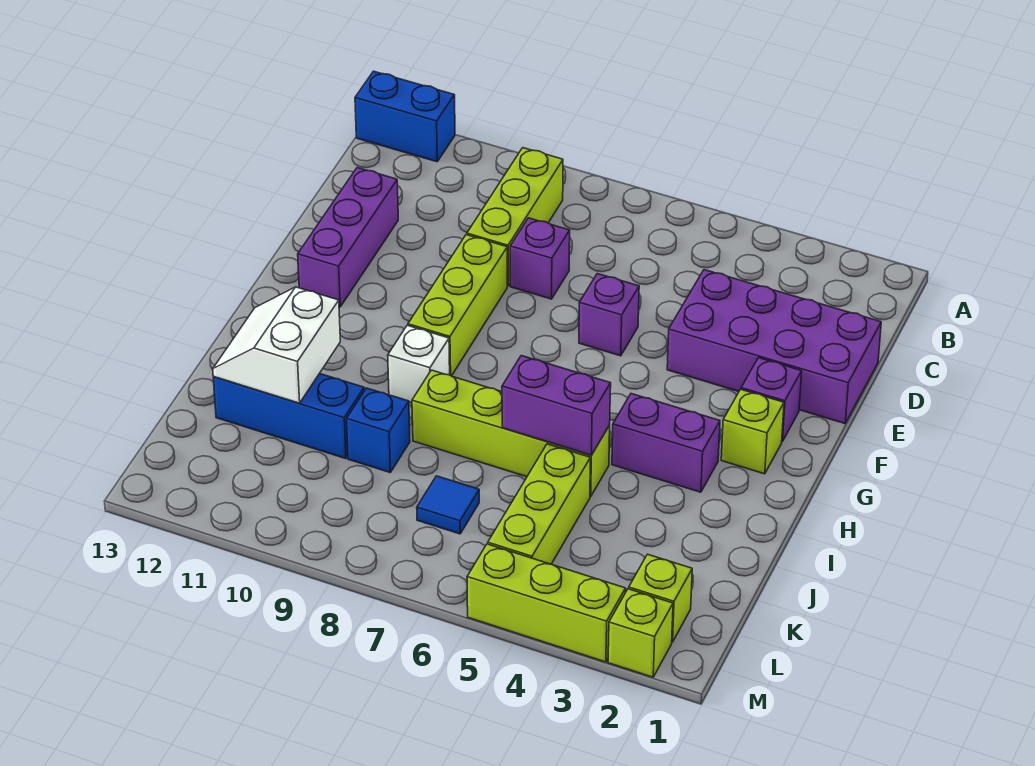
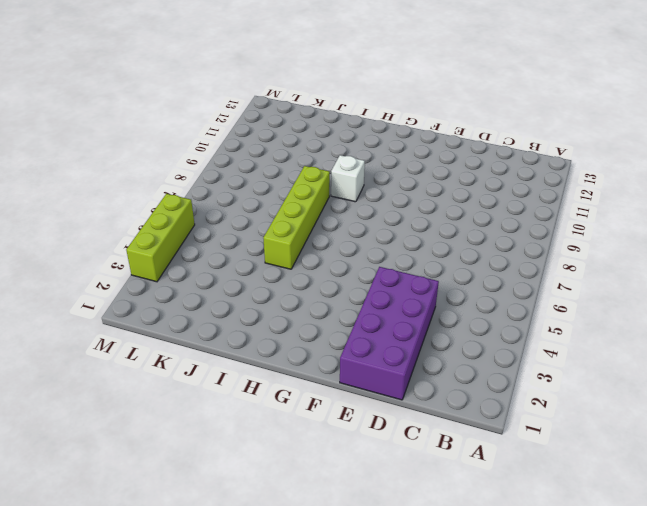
none -> blue 1x2 brick [355,71,455,162]
none -> lime 1x3 brick [467,148,563,286]
none -> purple 1x1 brick [510,218,570,299]

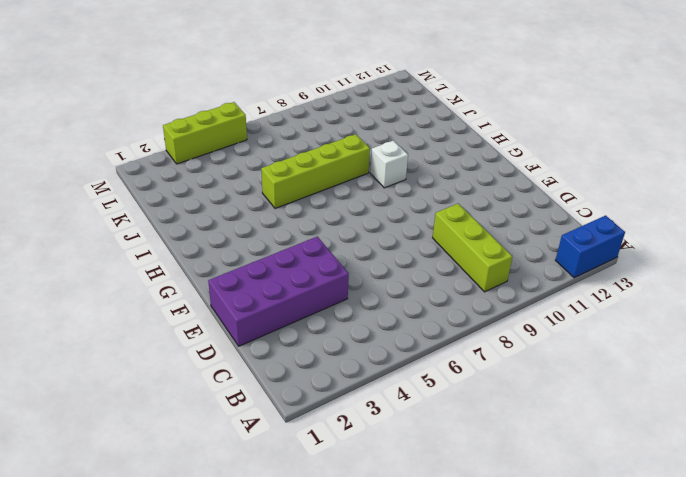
none -> purple 1x1 brick [510,218,570,299]
none -> purple 1x3 brick [298,168,398,307]
none -> purple 1x1 brick [579,274,639,356]

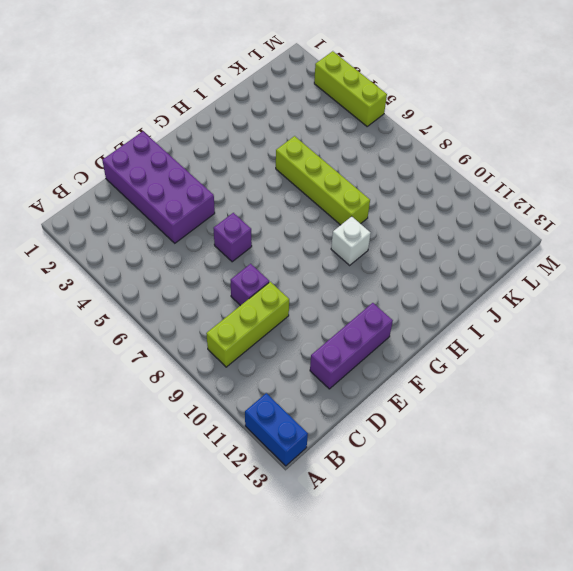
none -> lime 1x3 brick [408,235,507,376]
none -> purple 1x1 brick [741,358,802,441]
none -> lime 1x1 brick [721,389,784,474]

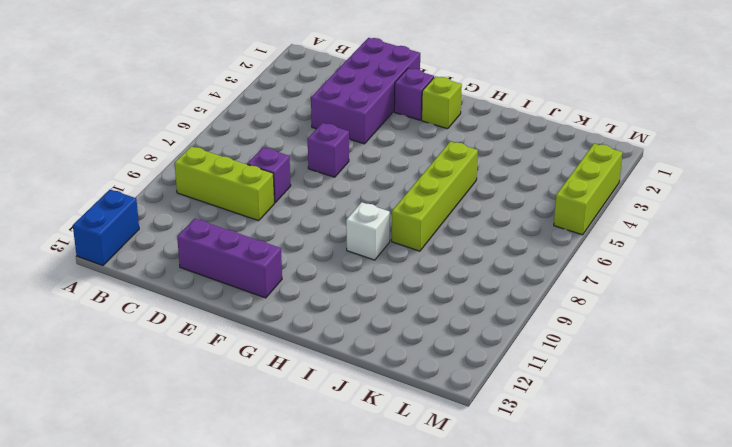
none -> lime 1x3 brick [408,235,507,376]
none -> purple 1x2 brick [612,394,720,492]
none -> lime 1x3 brick [488,444,591,564]

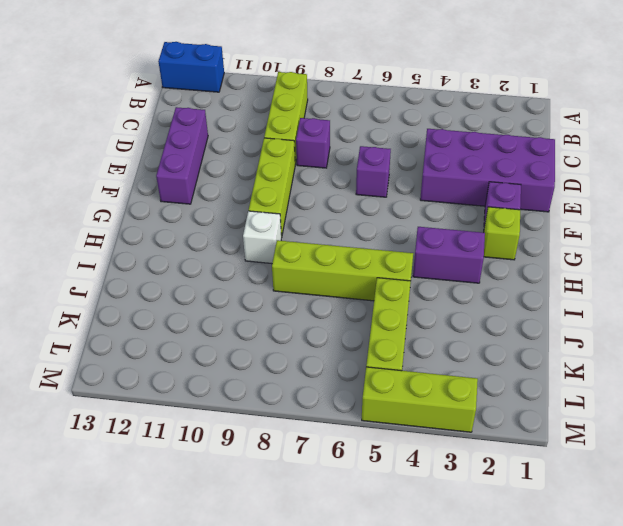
none -> blue 1x1 brick [347,388,410,472]
none -> blue 1x3 brick [213,374,364,459]
none -> blue 1x1 tile [417,476,479,534]

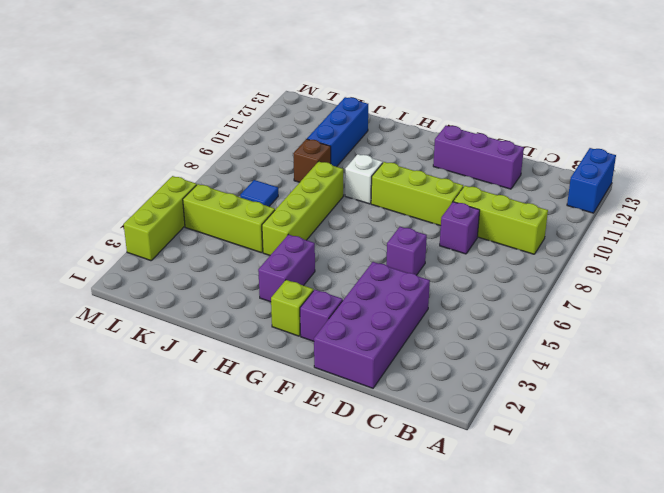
brown 1x1 brick [293,139,331,182] -> blue 1x1 brick [347,388,410,472]
none -> lime 1x1 brick [629,554,692,642]
none -> lime 1x1 brick [608,589,673,677]
none -> purple 1x2 brick [502,356,611,455]

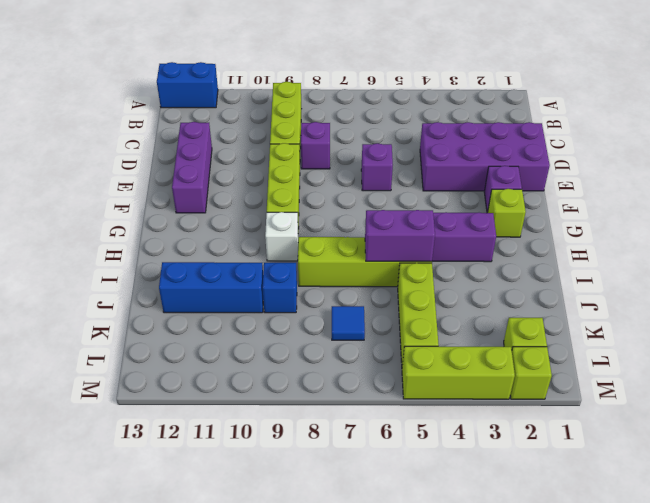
none -> white 2x2 slope [213,287,340,403]

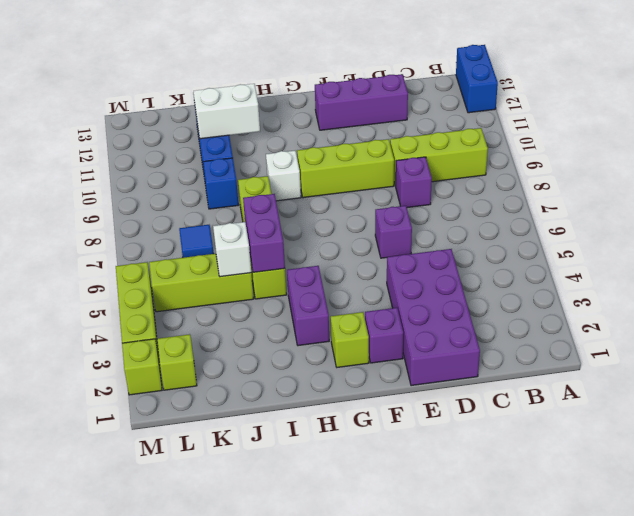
white 1x1 brick [213,222,251,277] -> none

